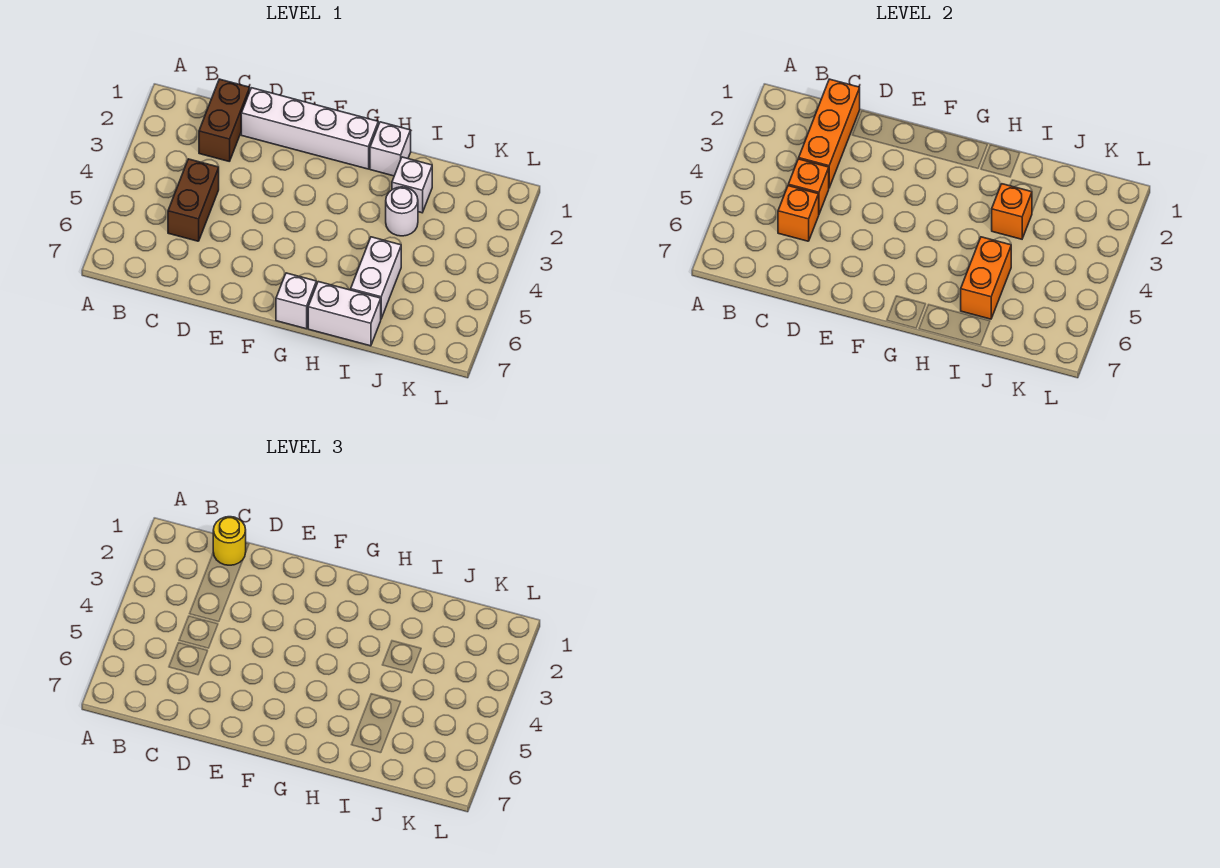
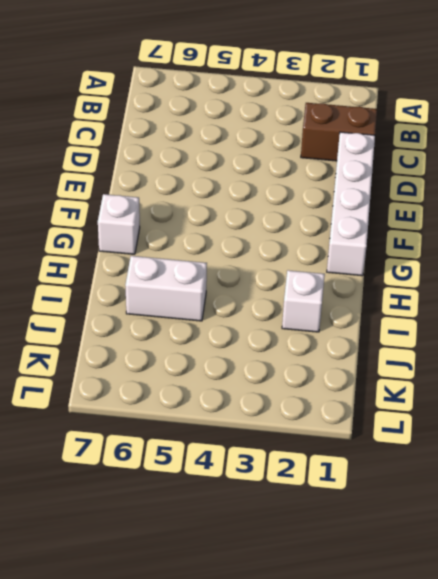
none -> brown 1x2 brick [168,159,219,241]
none -> white 1x1 brick [370,122,411,176]
none -> white 1x2 brick [308,282,381,346]

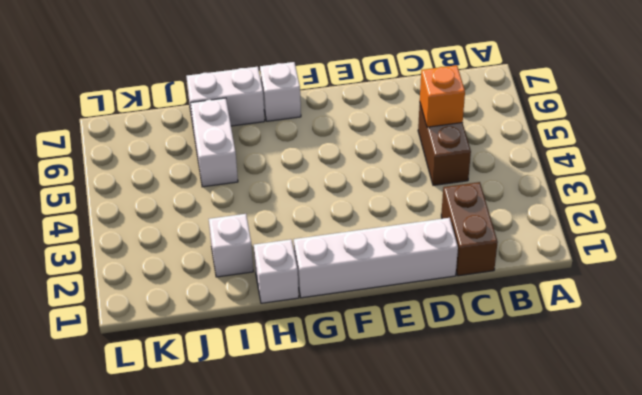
none -> white 1x1 round brick [386,187,418,236]
none -> orange 1x3 brick [799,79,860,188]
none -> orange 1x1 brick [788,159,829,214]

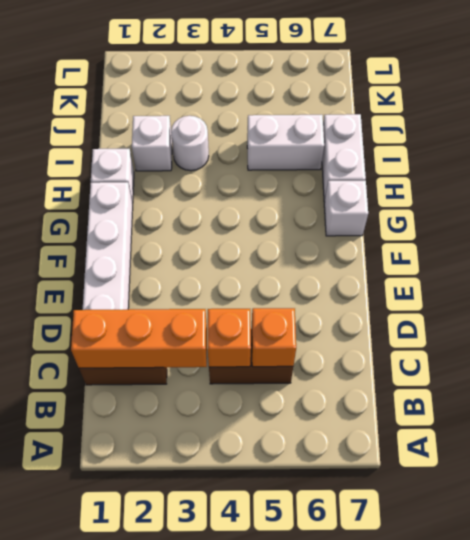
none -> orange 1x1 brick [992,184,1032,239]
none -> orange 1x2 brick [961,237,1011,319]
none -> yellow 1x1 round brick [213,517,246,565]

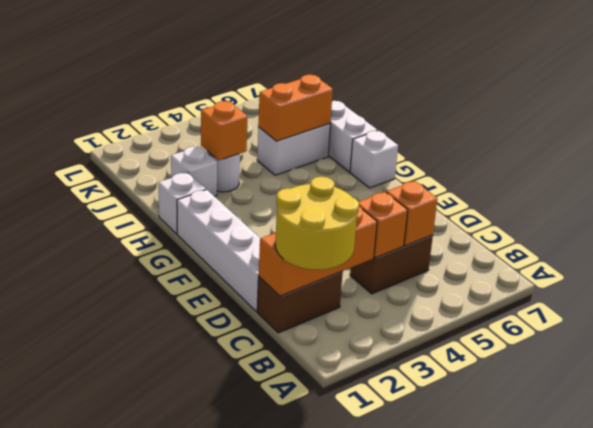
yellow 2x2 round brick [275,177,359,270] -> yellow 1x1 round brick [213,517,246,565]

